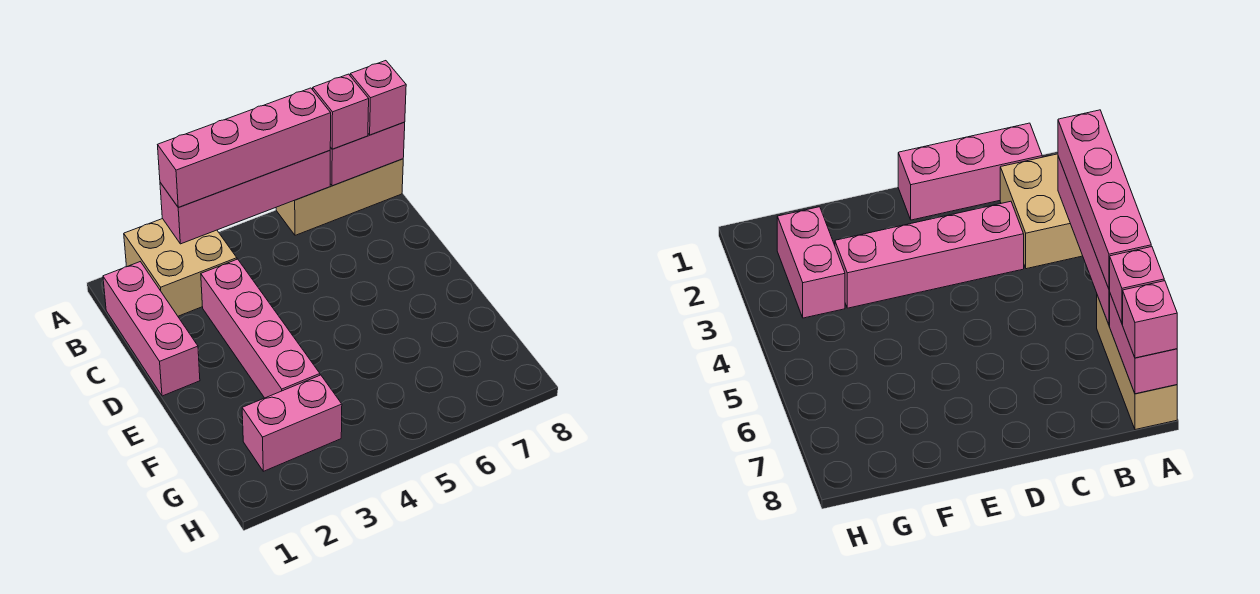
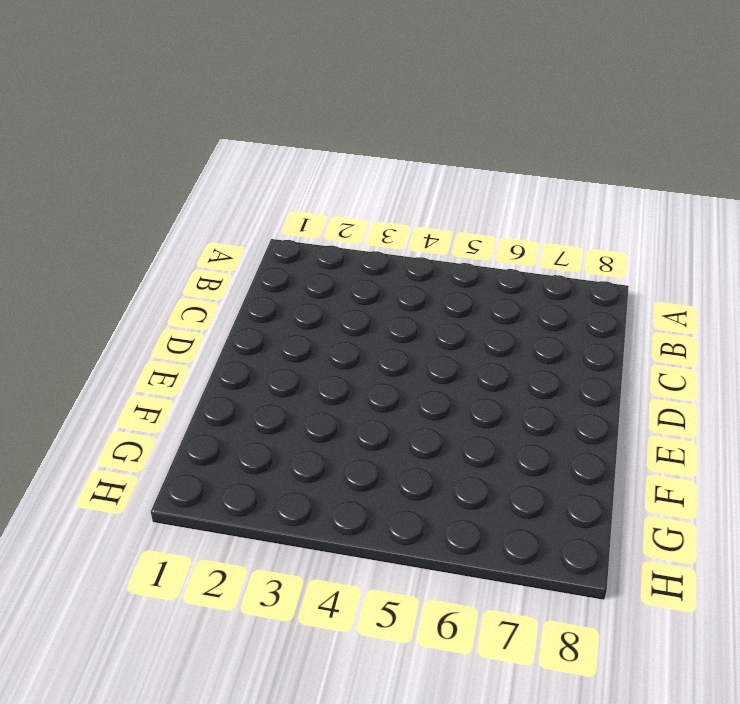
none -> tan 2x2 brick [124,219,237,316]
none -> tan 1x3 brick [276,159,403,235]

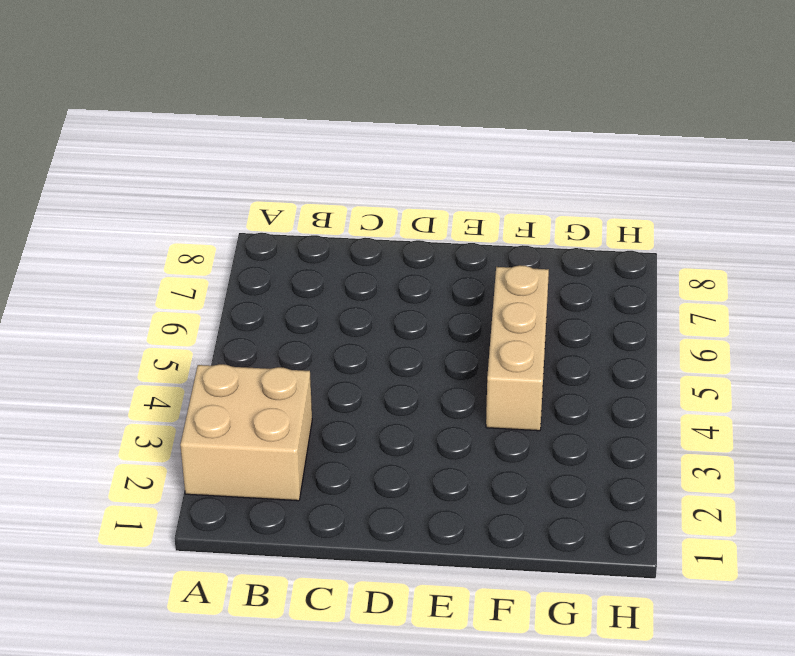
tan 1x3 brick [486,265,549,431] -> tan 1x3 brick moved to [276,159,403,235]
none -> pink 1x3 brick [103,262,200,396]
none -> pink 1x4 brick [201,259,320,398]

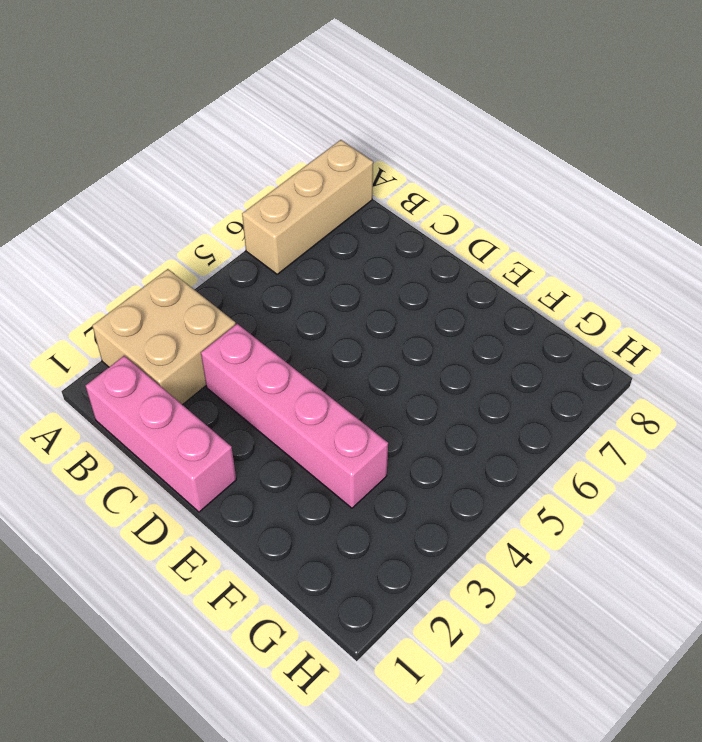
none -> pink 1x2 brick [242,375,342,471]
none -> pink 1x4 brick [160,151,330,244]

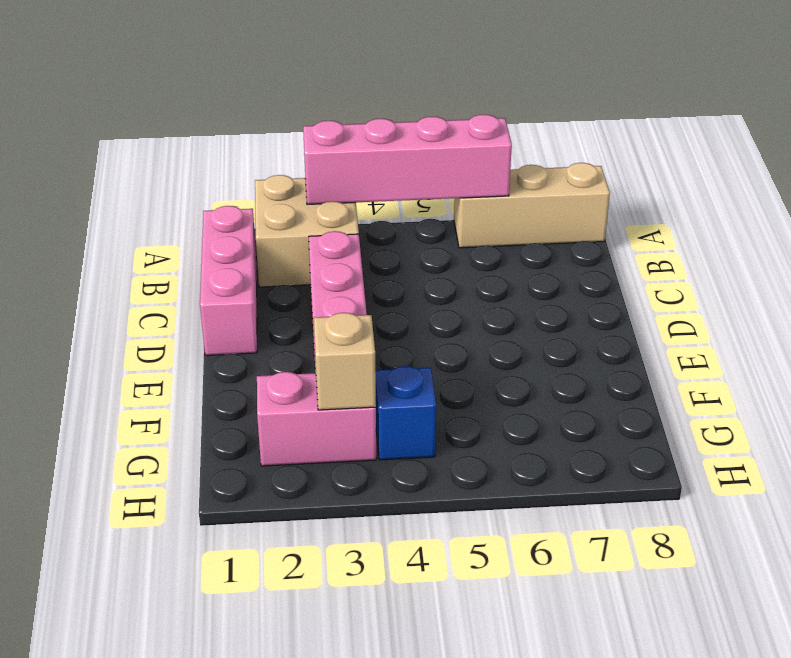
tan 1x1 brick [314,313,376,410] -> none
blue 1x1 brick [375,366,436,460] -> none
none -> pink 1x2 brick [330,122,405,186]
none -> pink 1x4 brick [158,88,331,207]

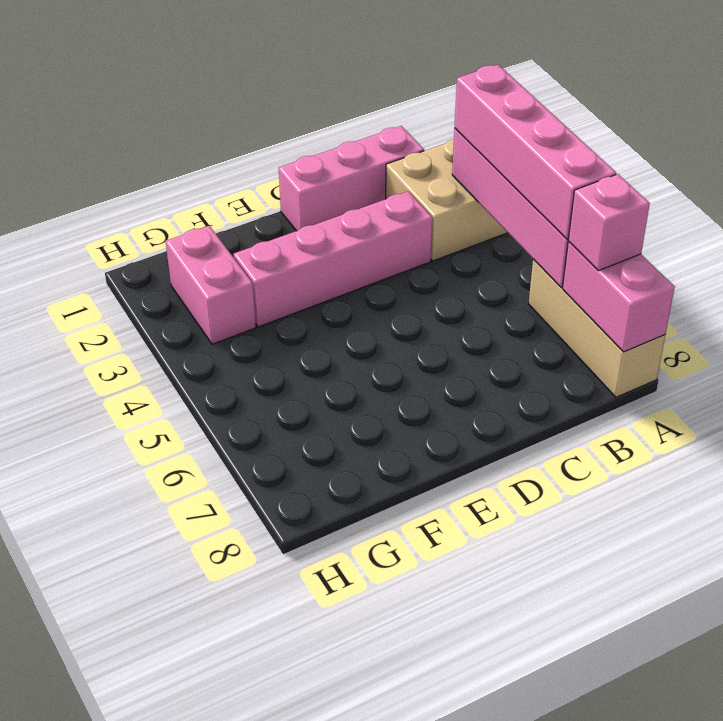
none -> pink 1x1 brick [350,61,406,135]

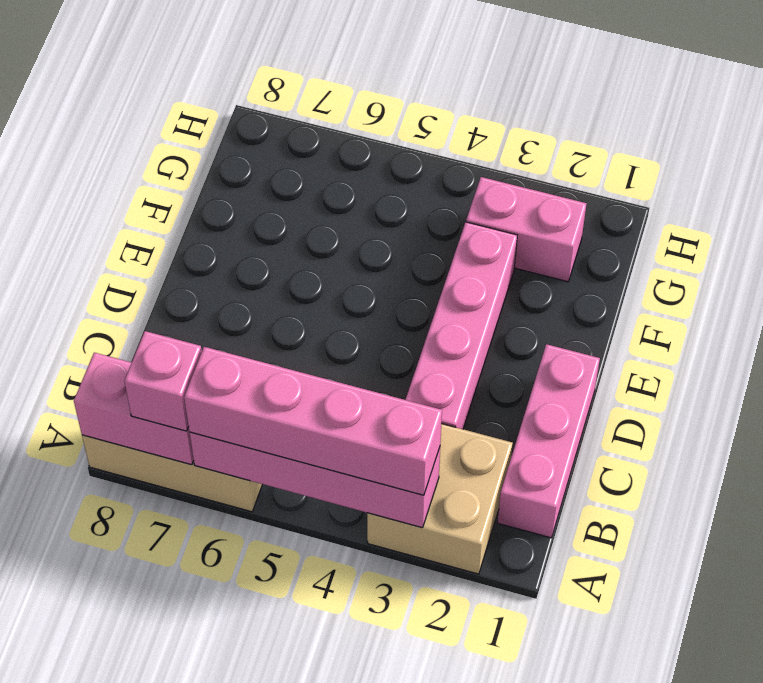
none -> pink 1x1 brick [350,61,406,135]

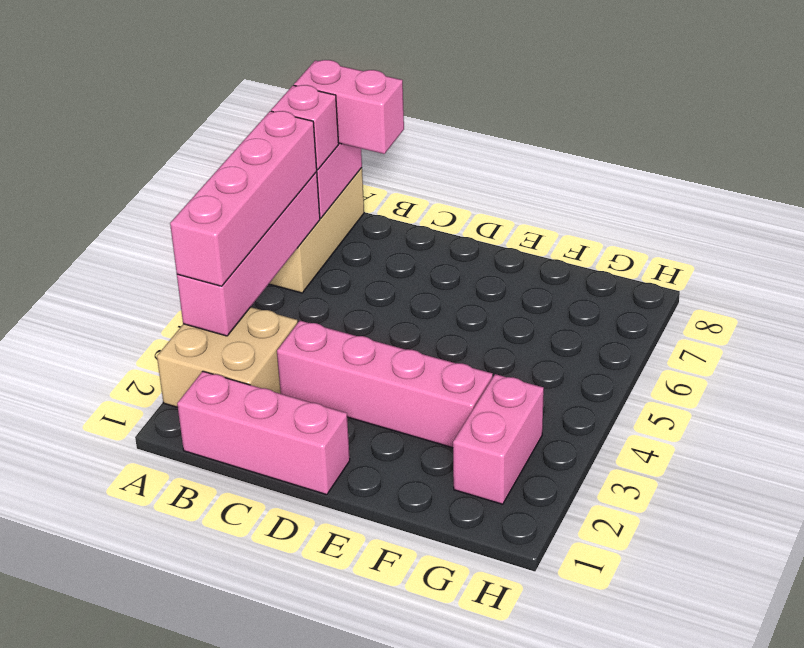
pink 1x2 brick [294,60,404,154] -> pink 1x1 brick [350,61,406,135]

